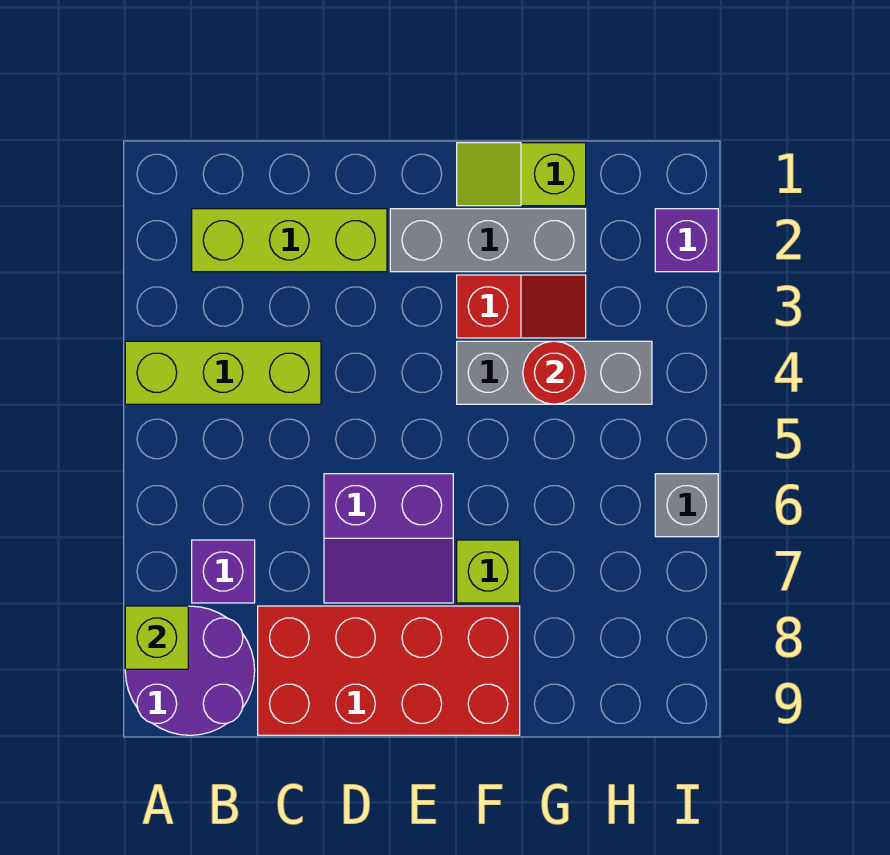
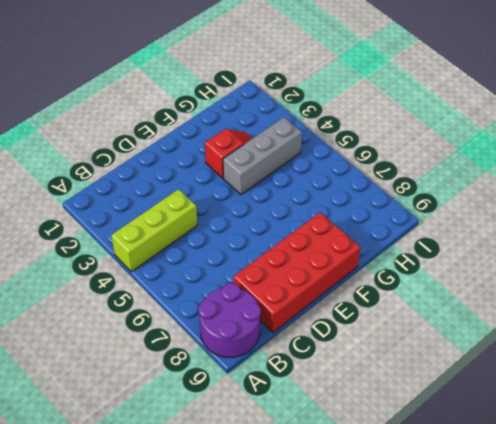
none -> lime 1x3 brick [192,209,387,272]
none -> purple 1x1 brick [192,540,255,603]
none -> purple 2x2 slope [324,474,453,603]

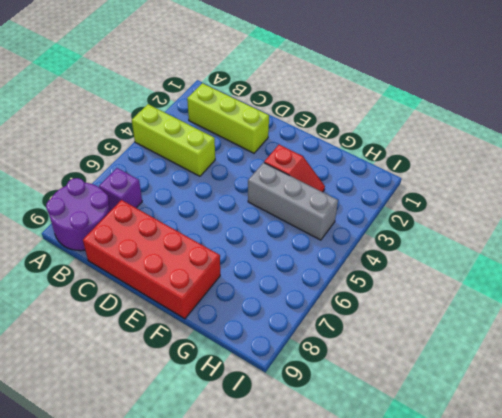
none -> purple 2x2 slope [324,474,453,603]
none -> grey 1x3 brick [390,209,586,272]
none -> lime 1x2 slope [457,143,586,206]

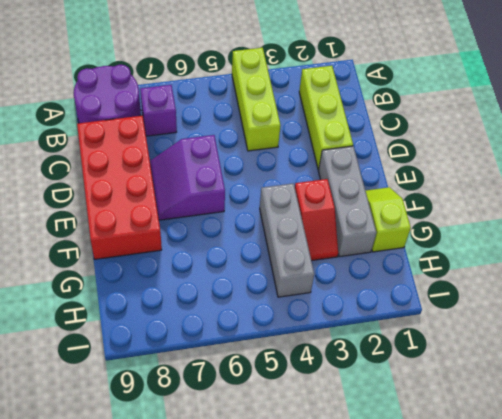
none -> lime 1x1 brick [457,540,520,603]
none -> purple 1x1 brick [655,209,718,272]
none -> grey 1x1 brick [655,474,718,537]

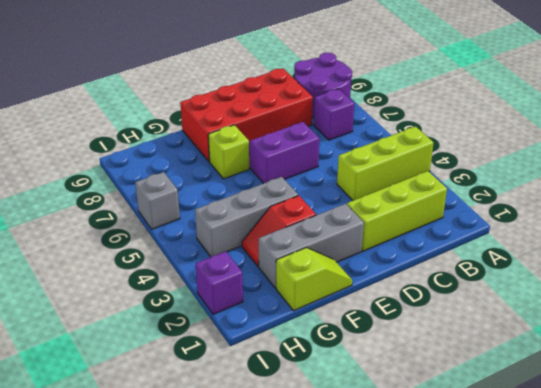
none -> lime 1x1 brick [125,606,188,669]
none -> red 1x1 round brick [523,341,586,404]

